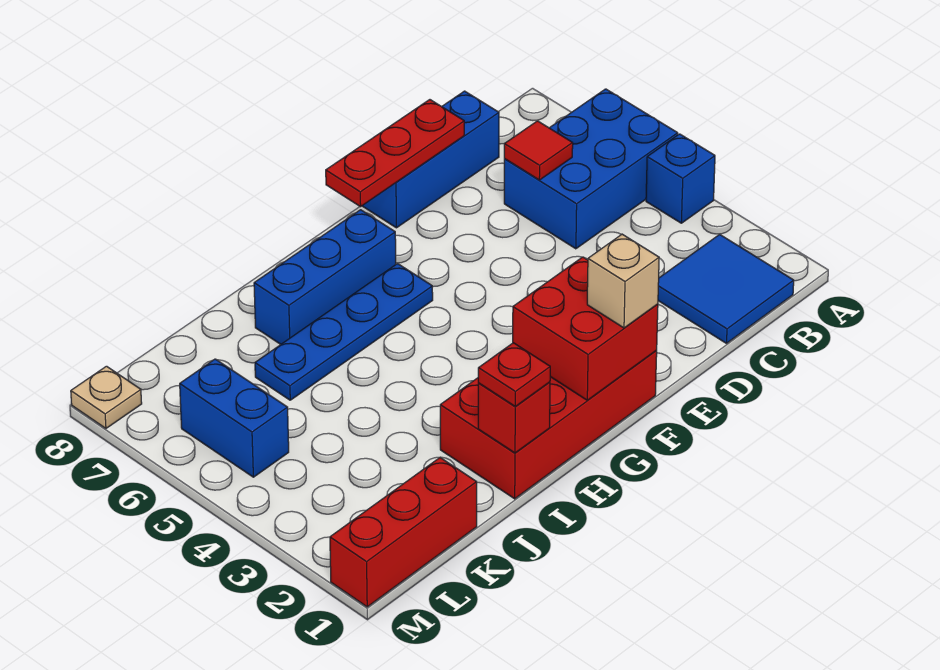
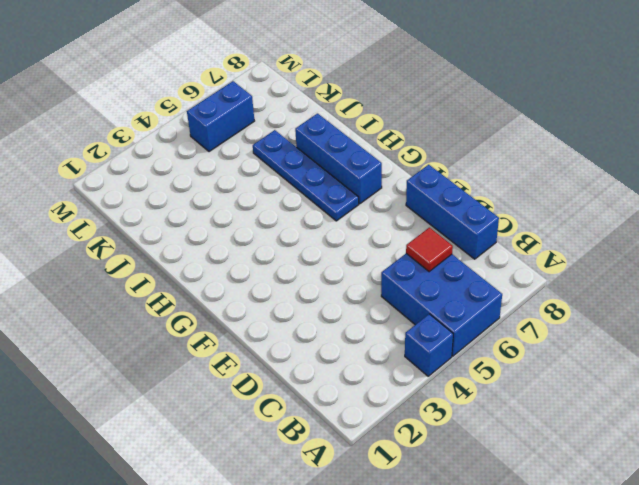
none -> blue 2x2 tile [658,234,794,343]
none -> red 2x4 brick [440,350,657,499]
none -> red 1x3 brick [330,458,477,607]

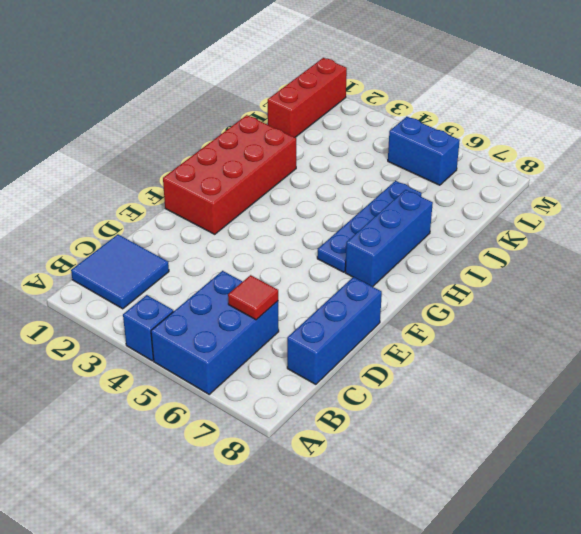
none -> tan 1x1 plate [71,366,142,428]
none -> red 1x3 plate [326,100,464,207]
none -> red 2x2 brick [513,257,658,400]

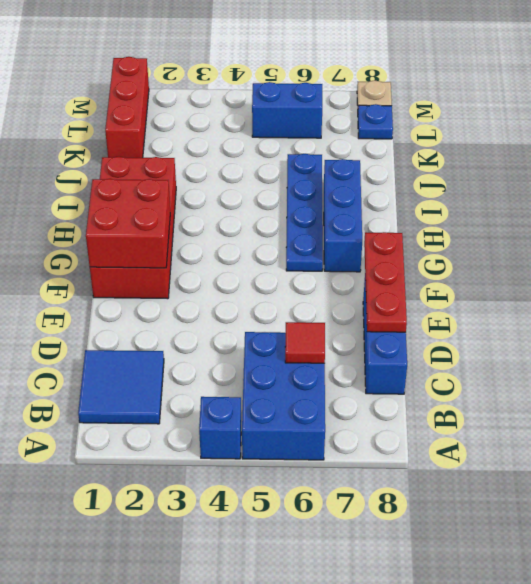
blue 1x1 plate [358,104,393,139] -> none
none -> red 1x1 brick [478,382,550,453]
none -> tan 1x1 brick [587,234,659,328]
none -> red 1x1 plate [478,343,550,406]

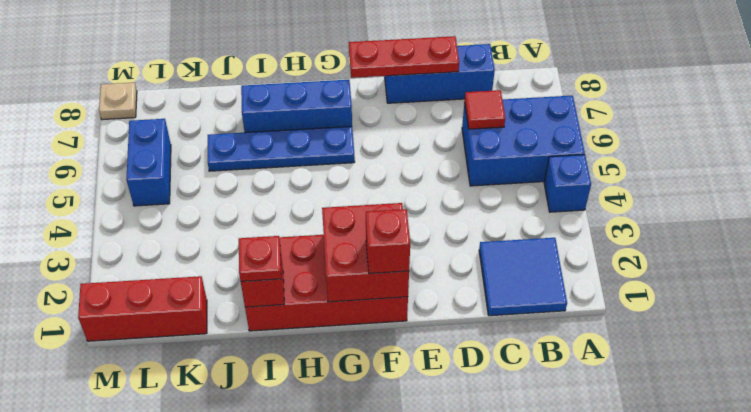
red 1x1 brick [366,209,410,274] -> tan 1x1 brick [587,234,659,328]

